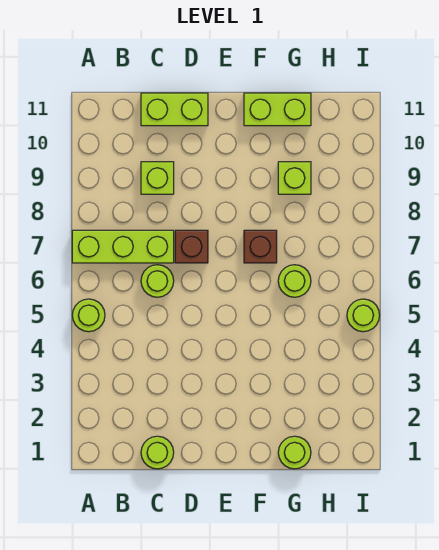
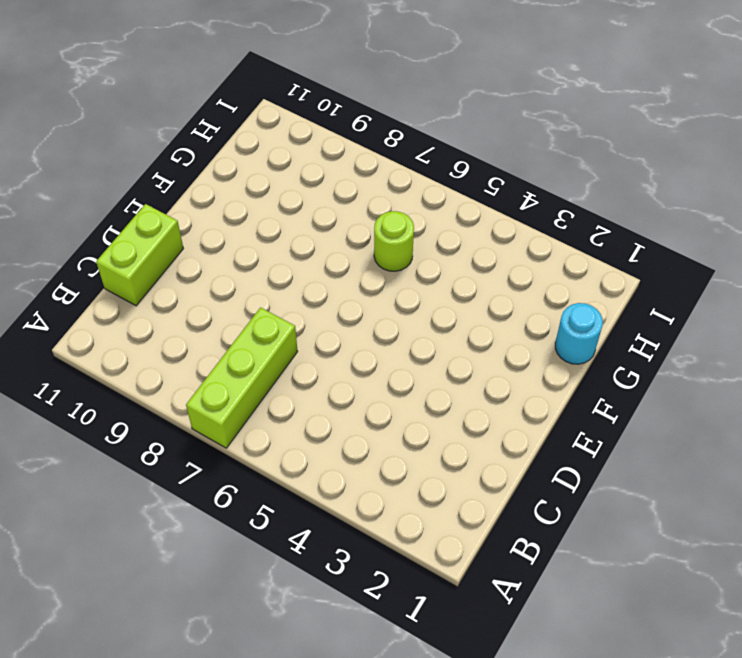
cyan 1x1 round brick [555,303,603,364] -> lime 1x1 round brick [278,436,311,469]
none -> lime 1x1 round brick [72,299,105,332]
none -> lime 1x1 round brick [141,436,174,469]
none -> lime 1x1 round brick [141,265,174,297]

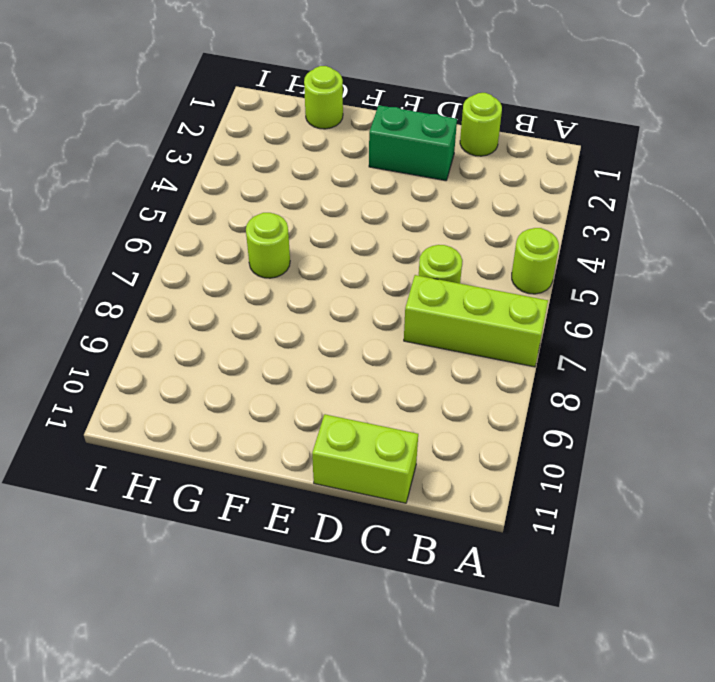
green 1x2 brick [369,105,457,181] -> none
none -> lime 1x1 brick [141,162,174,194]
none -> brown 1x1 brick [175,230,208,263]
none -> brown 1x1 brick [244,230,277,263]

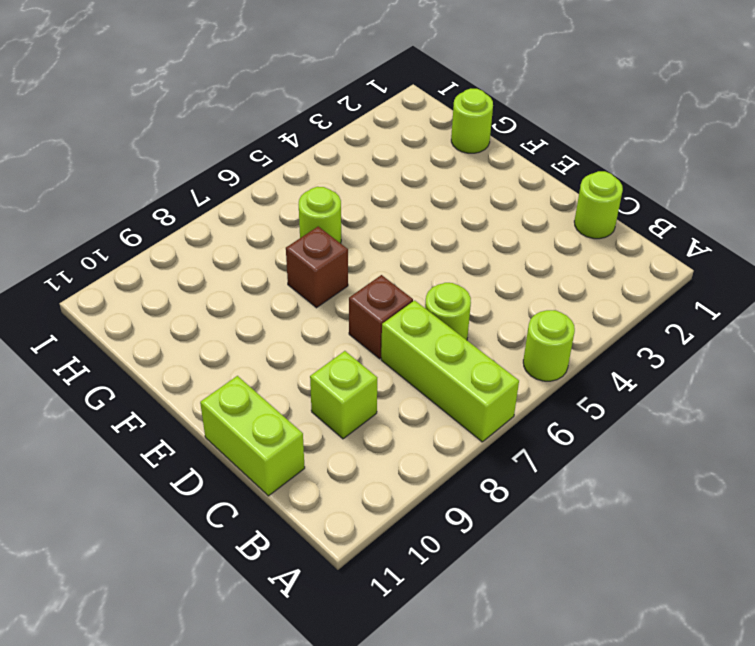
none -> lime 1x2 brick [244,93,311,126]
none -> lime 1x1 brick [278,162,311,194]
none -> lime 1x1 round brick [347,299,380,332]

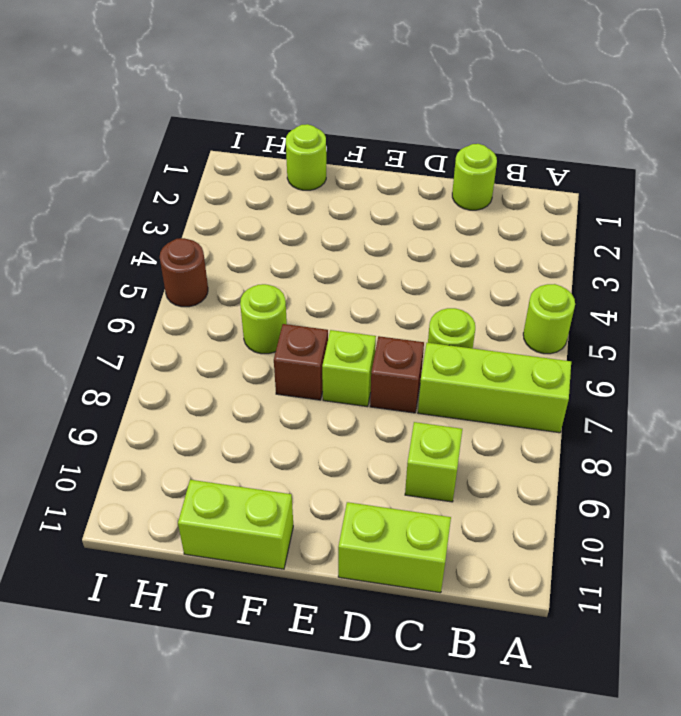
lime 1x1 brick [322,330,376,407] -> lime 1x1 brick moved to [278,162,311,194]
brown 1x1 round brick [160,238,208,307] -> lime 1x1 round brick [347,299,380,332]

